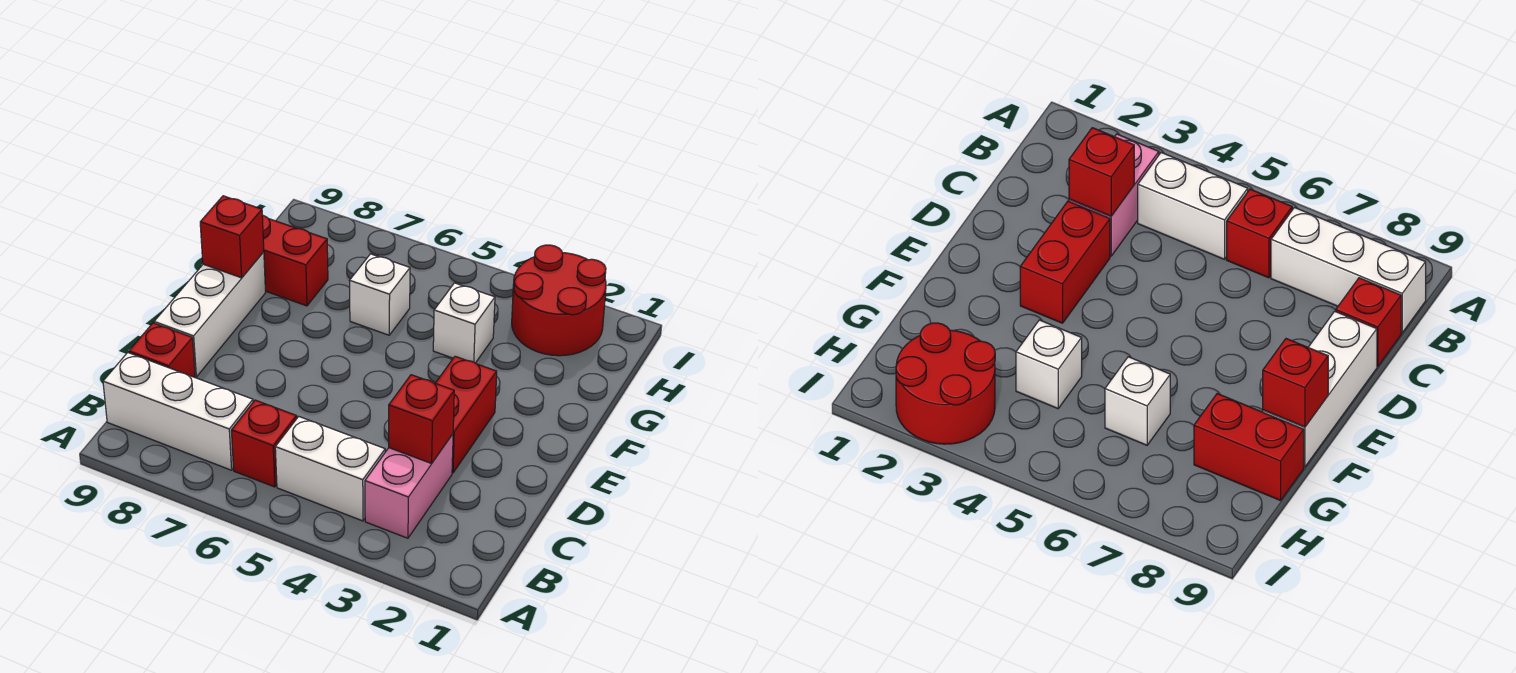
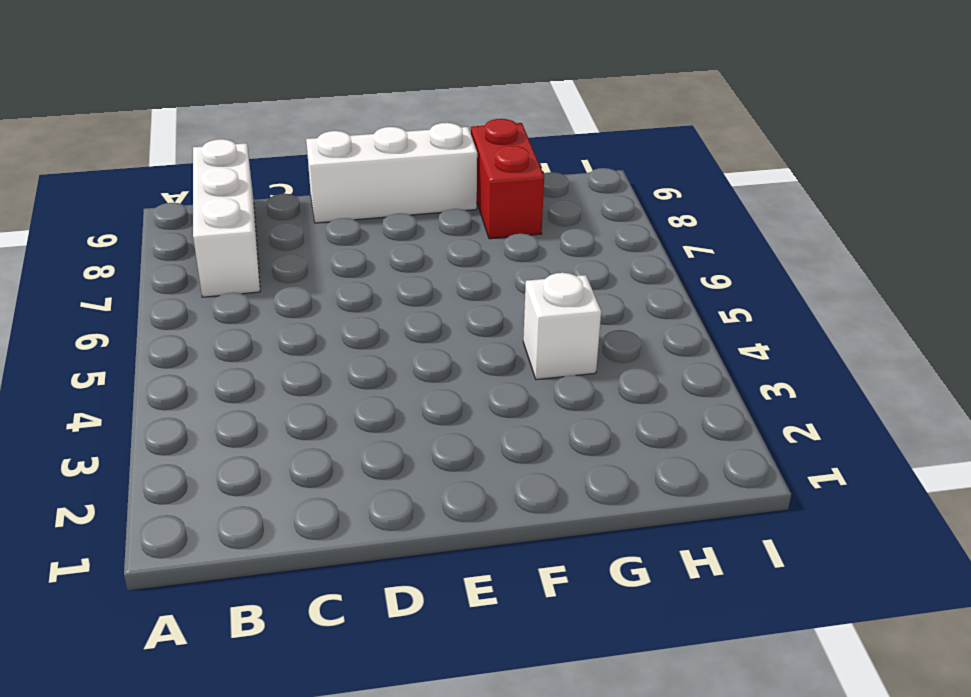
none -> pink 1x2 brick [365,434,453,538]
none -> white 1x2 brick [275,417,385,521]
none -> red 1x1 brick [231,400,297,487]

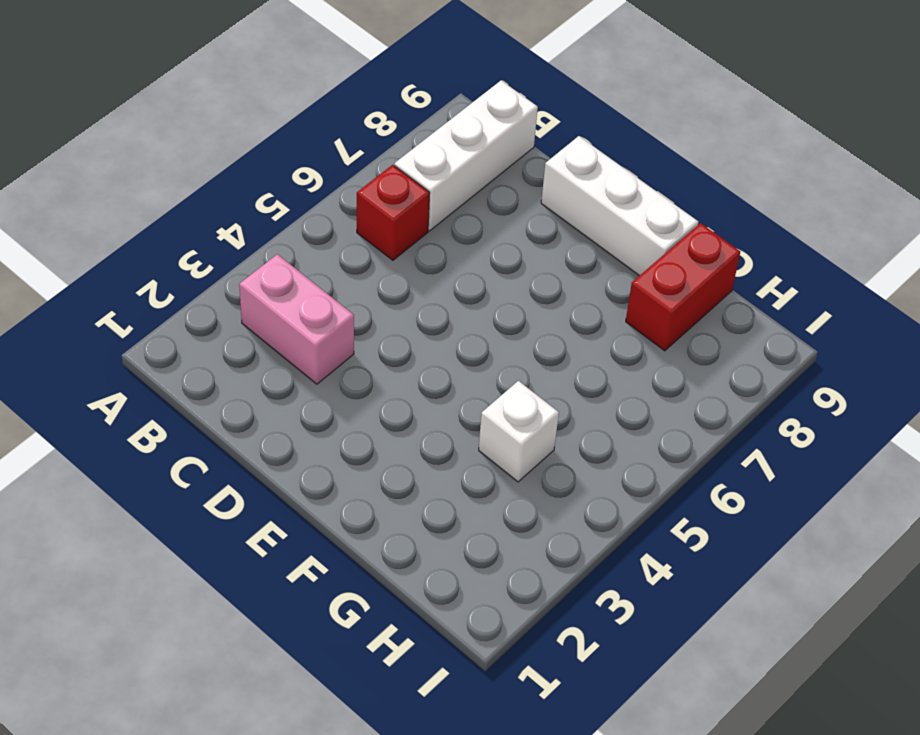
none -> white 1x2 brick [275,417,385,521]
none -> red 1x1 brick [129,323,195,377]
none -> red 1x2 brick [436,356,497,473]

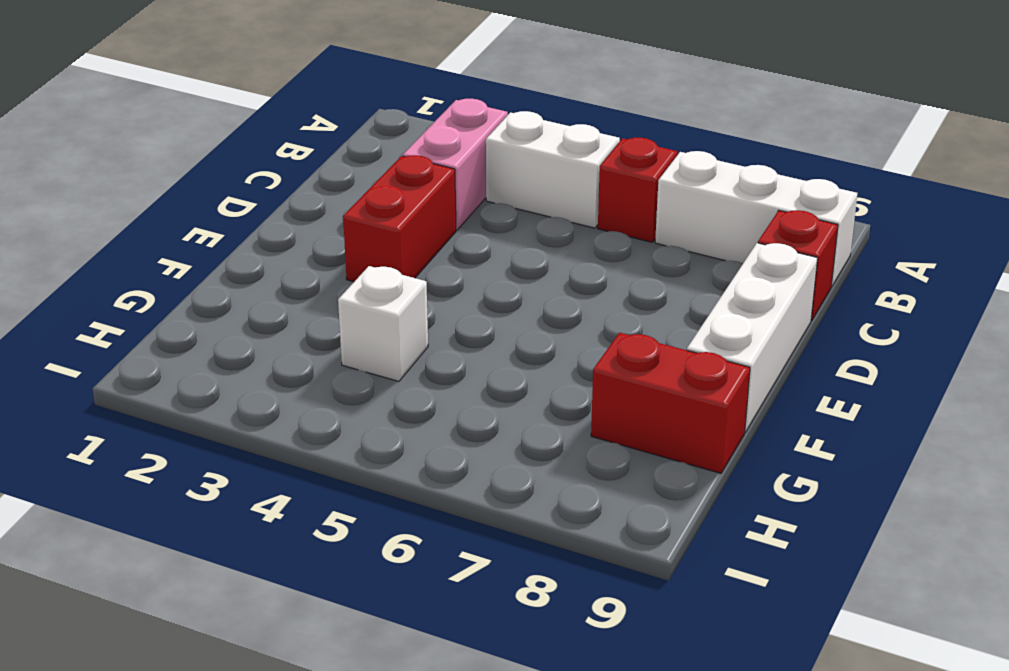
none -> white 1x1 brick [350,254,410,335]
none -> red 2x2 round brick [512,245,606,356]
none -> red 1x1 brick [389,375,454,463]

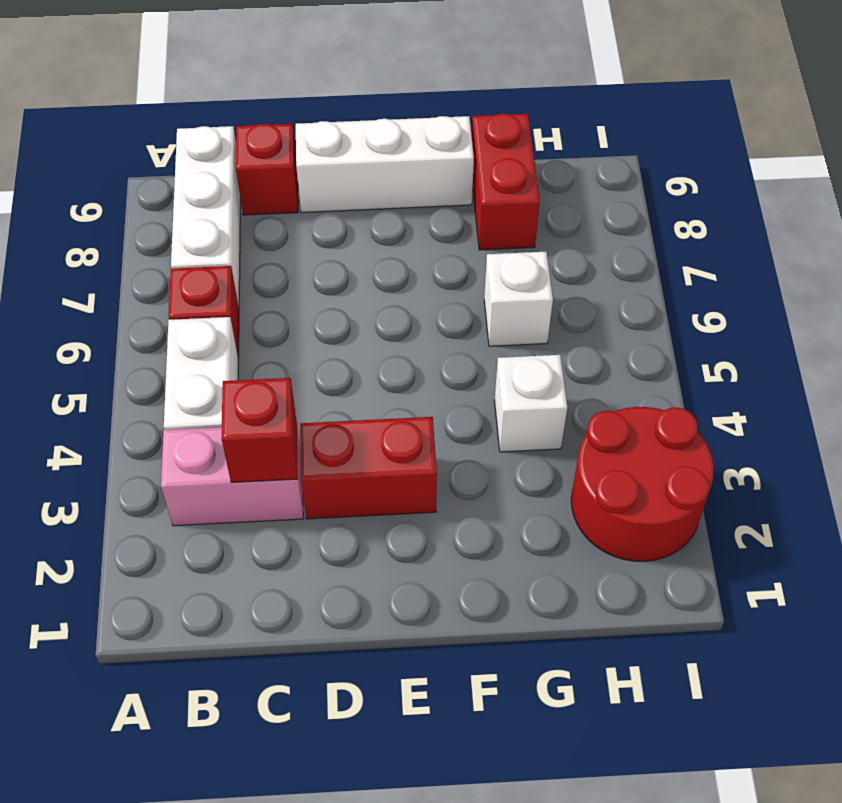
none -> red 1x1 brick [200,196,264,278]

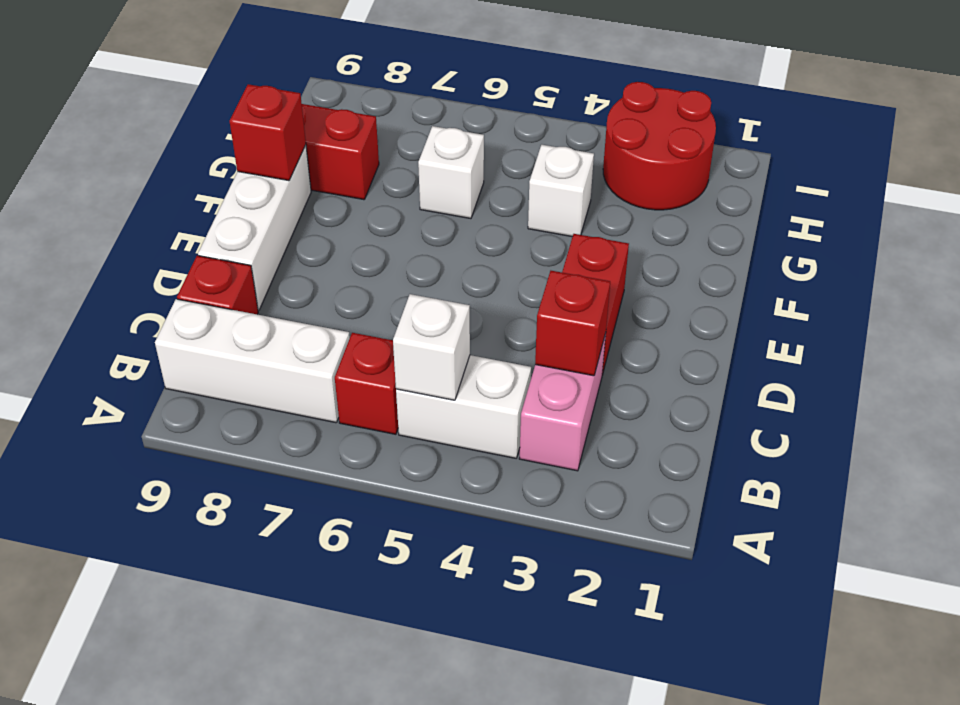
white 1x1 brick [393,294,470,400] -> none

